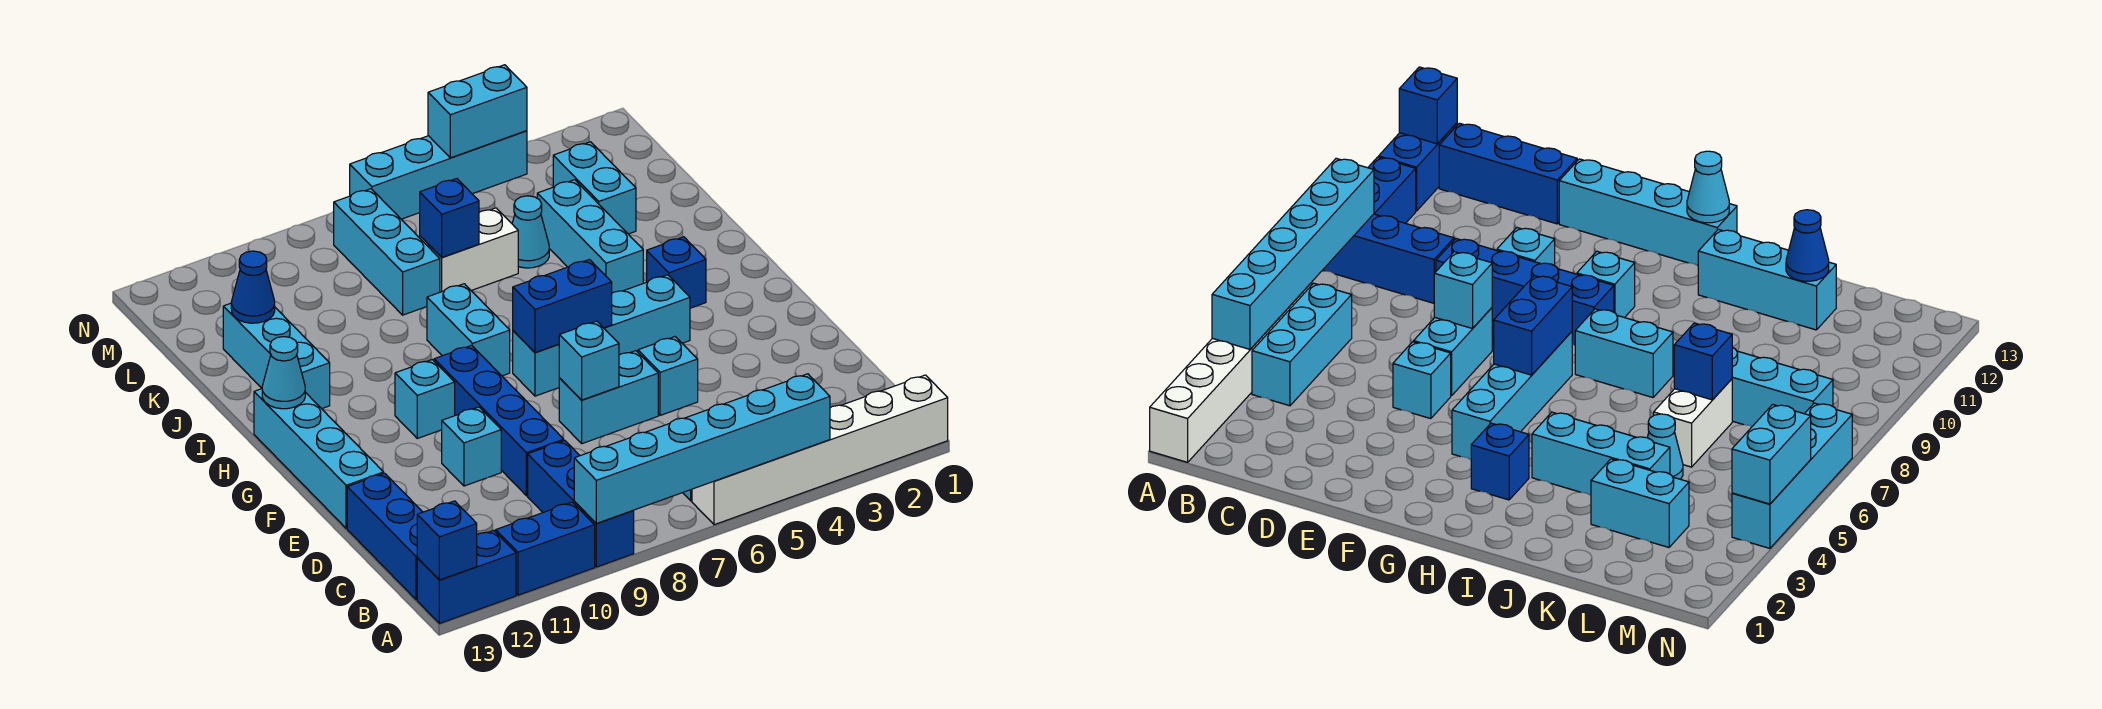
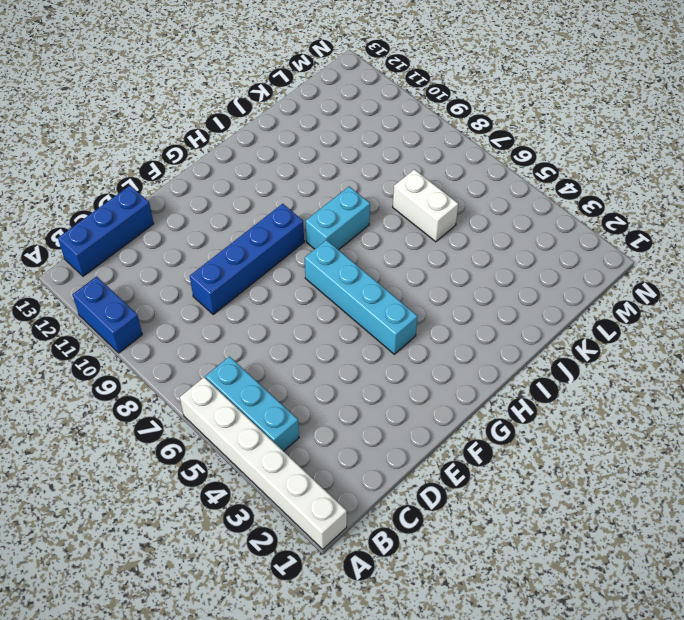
none -> blue 1x3 brick [528,441,634,567]
none -> blue 1x2 brick [417,530,516,624]
none -> cyan 1x1 brick [638,337,698,415]
none -> cyan 1x2 brick [559,351,658,444]

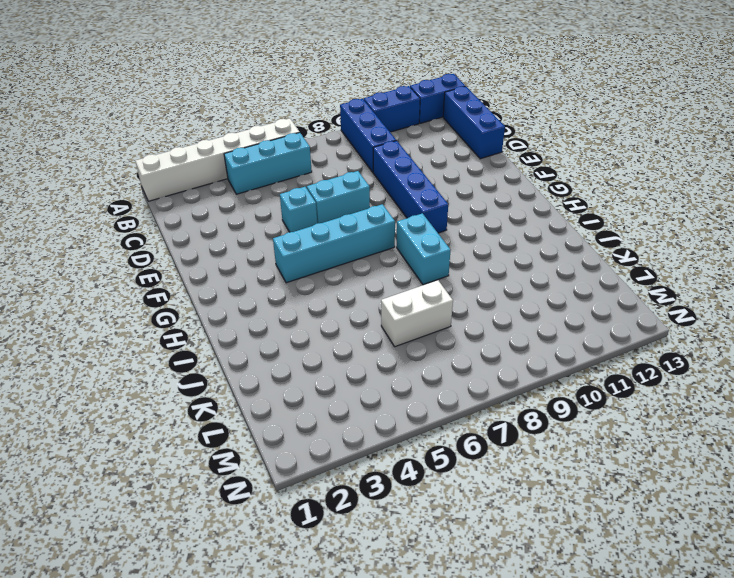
none -> cyan 1x1 brick [442,407,501,486]
none -> cyan 1x4 brick [254,389,384,528]
none -> cyan 1x1 brick [395,360,455,438]
none -> blue 1x1 brick [647,237,706,308]

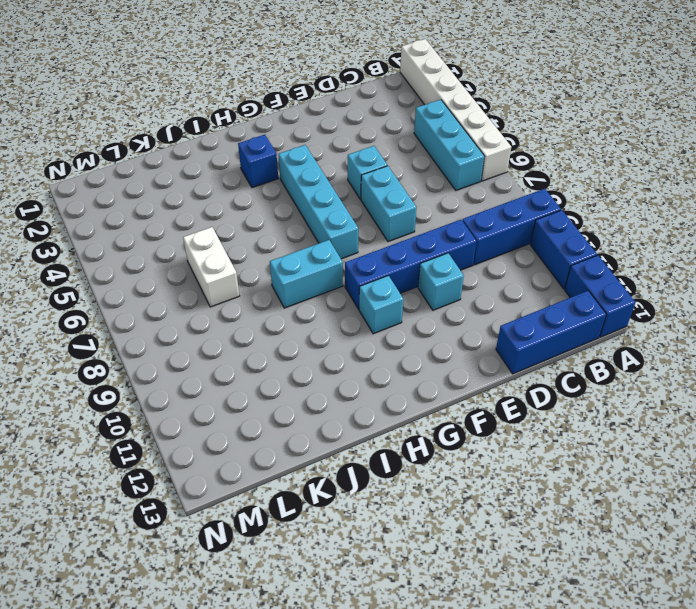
none -> cyan 1x4 brick [254,389,384,528]
none -> cyan 1x3 brick [537,180,643,293]
none -> cyan 1x3 brick [223,303,330,409]
none -> cyan 1x2 brick [553,142,636,234]

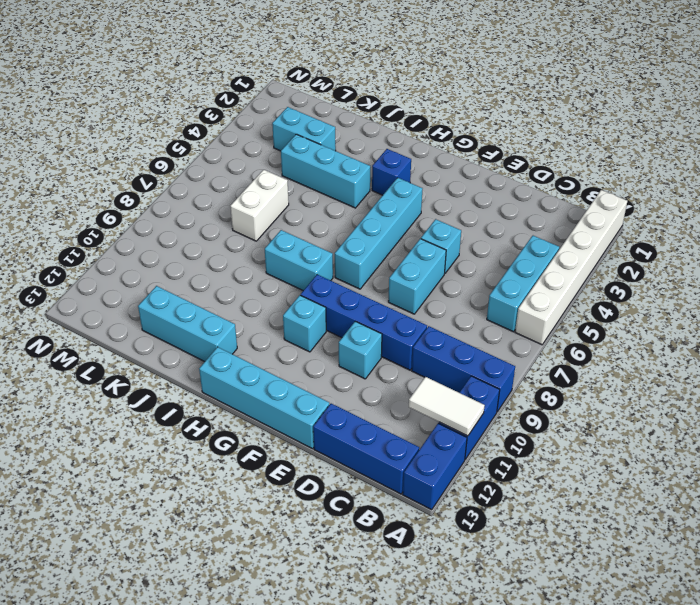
white 1x2 tile [409,377,485,436] -> none
none -> cyan 1x1 cone [512,196,549,268]
none -> cyan 1x3 brick [334,189,440,315]
none -> cyan 1x4 brick [350,131,527,219]
none -> cyan 1x6 brick [574,374,830,523]

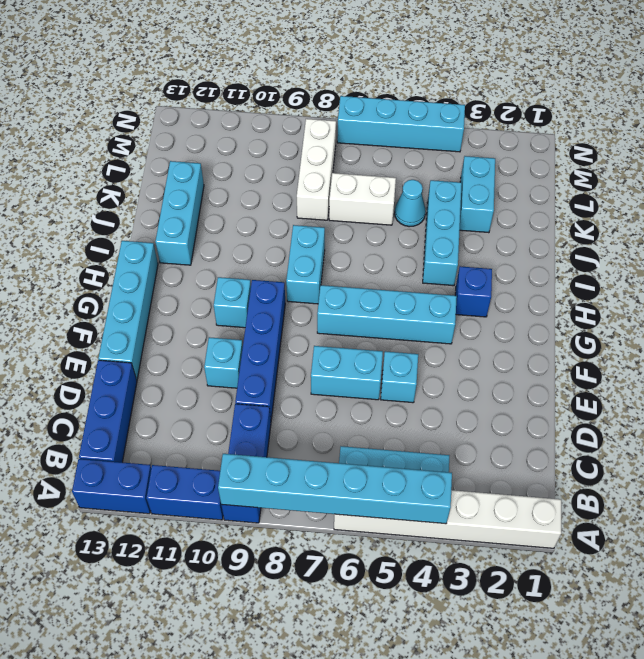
white 1x3 brick [297,119,336,220] -> cyan 1x3 brick [334,189,440,315]
none -> blue 1x1 brick [417,501,477,580]
none -> cyan 1x1 brick [559,321,619,400]
none -> blue 1x2 brick [513,259,612,353]
none -> cyan 1x1 cone [262,337,305,409]

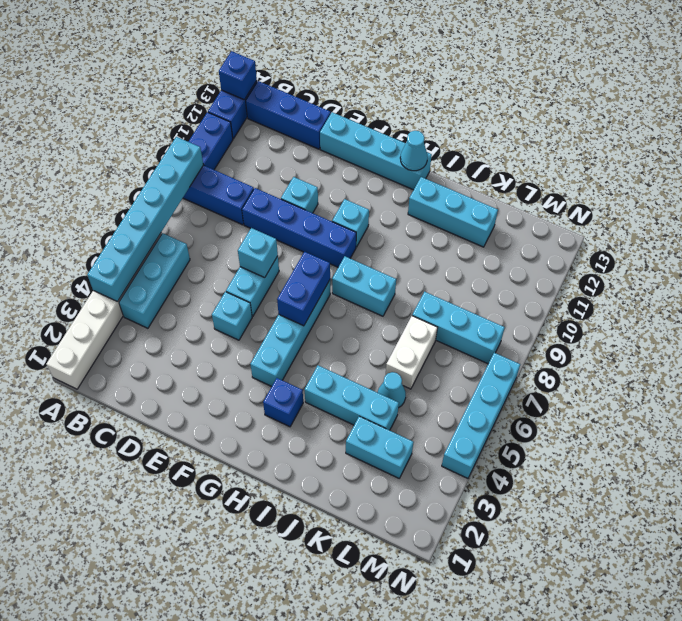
none -> blue 1x1 brick [420,179,479,257]
none -> blue 1x1 cone [231,251,275,323]
none -> cyan 1x2 brick [428,65,527,158]

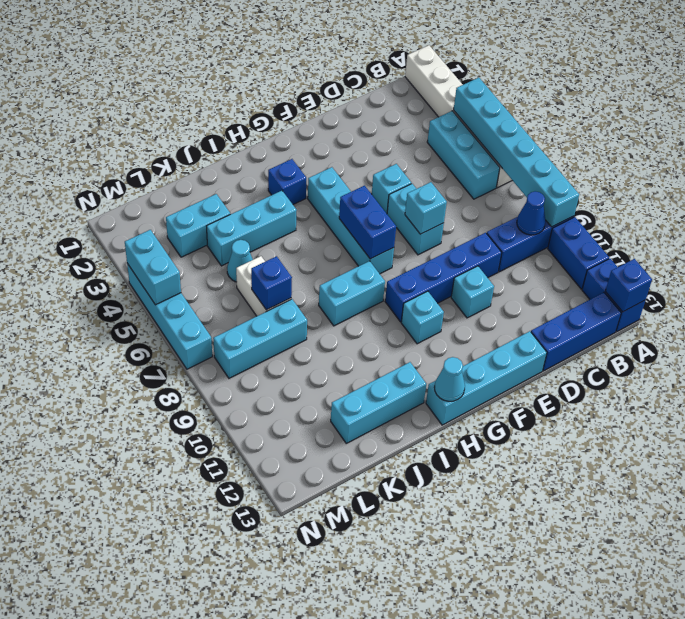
blue 1x1 cone [517,191,546,235] -> blue 1x1 cone moved to [231,251,275,323]

